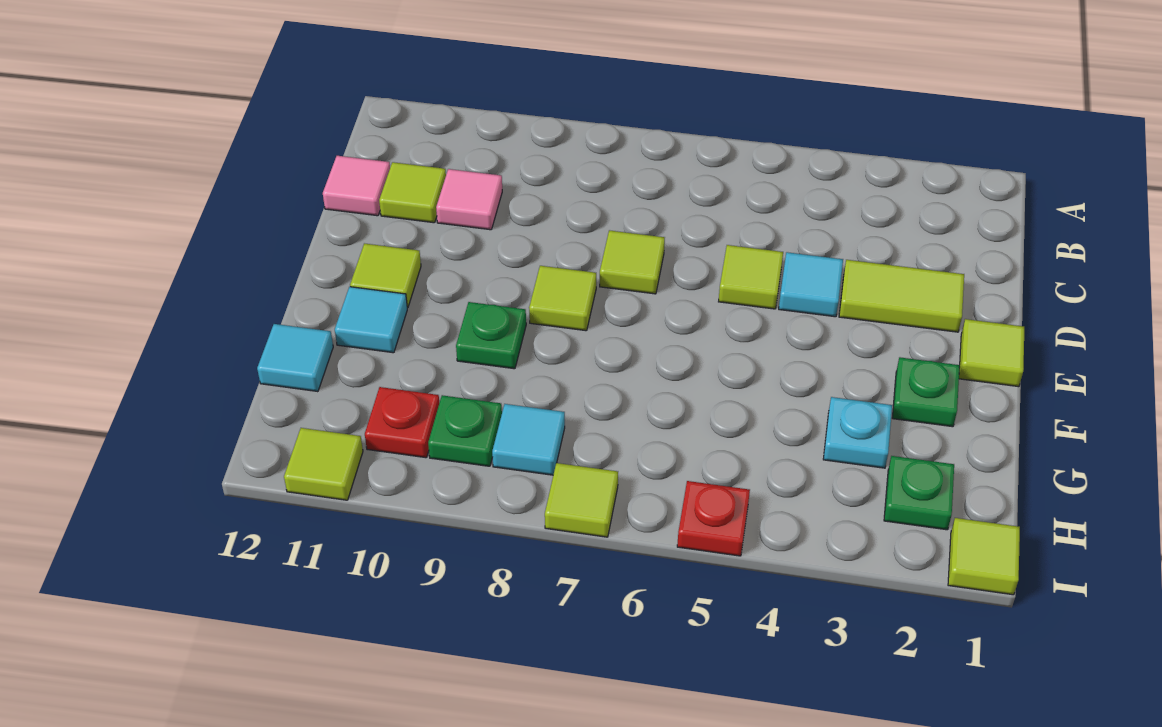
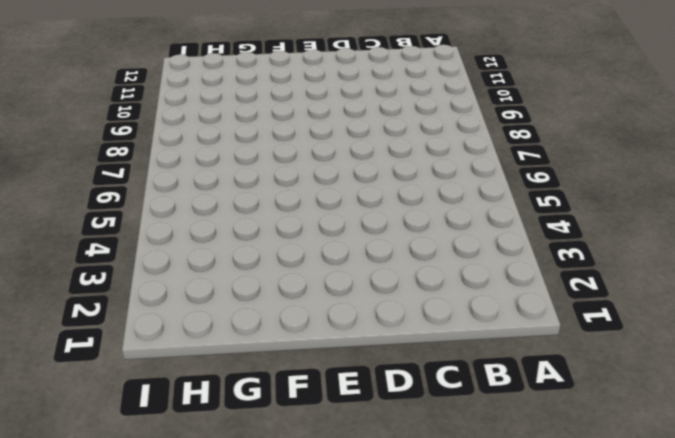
none -> pink 1x1 tile [436,169,502,230]
none -> lime 1x1 tile [379,162,446,223]
none -> pink 1x1 tile [323,156,390,216]

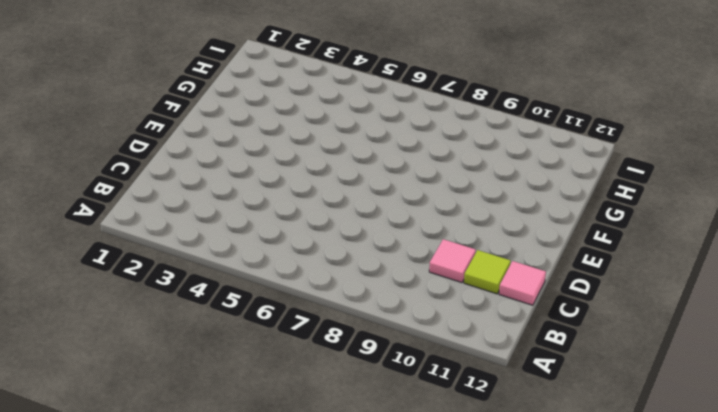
none -> lime 1x2 tile [839,260,964,332]
none -> cyan 1x1 tile [779,252,843,317]
none -> lime 1x1 tile [719,245,783,309]

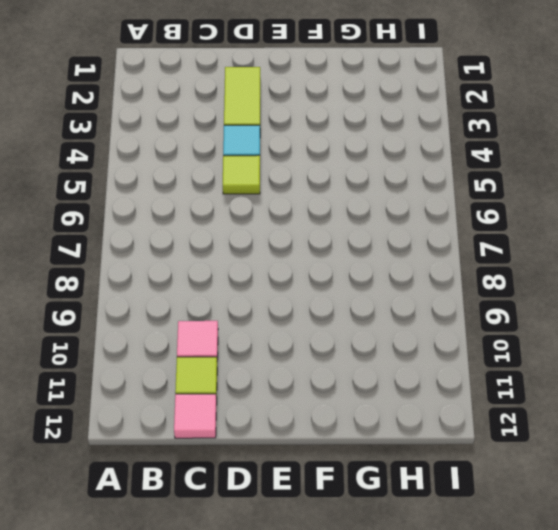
none -> lime 1x1 tile [600,230,665,294]
none -> lime 1x1 tile [959,319,1024,387]
none -> lime 1x1 tile [529,266,596,331]

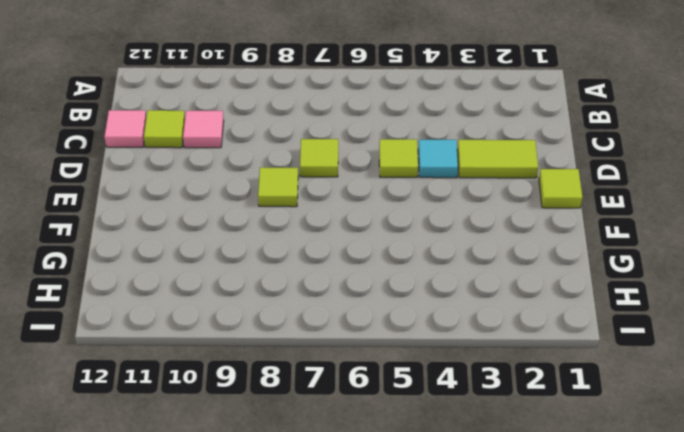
none -> lime 1x1 tile [350,243,421,308]
none -> green 1x1 plate [892,357,960,427]
none -> green 1x1 plate [456,302,526,369]

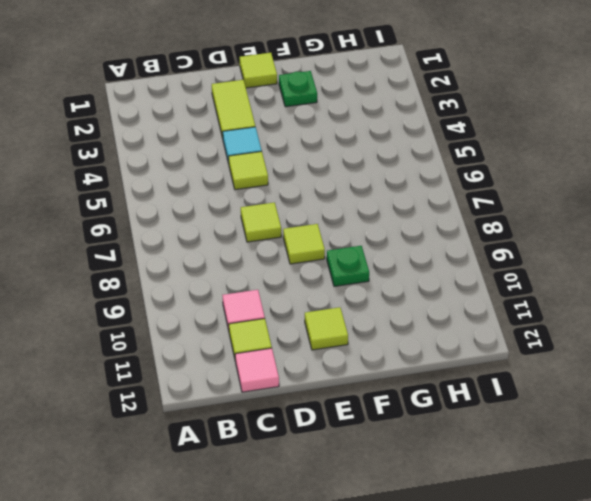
none -> cyan 1x1 tile [335,287,407,353]
none -> cyan 1x1 plate [823,397,892,468]
none -> cyan 1x1 tile [257,324,333,392]

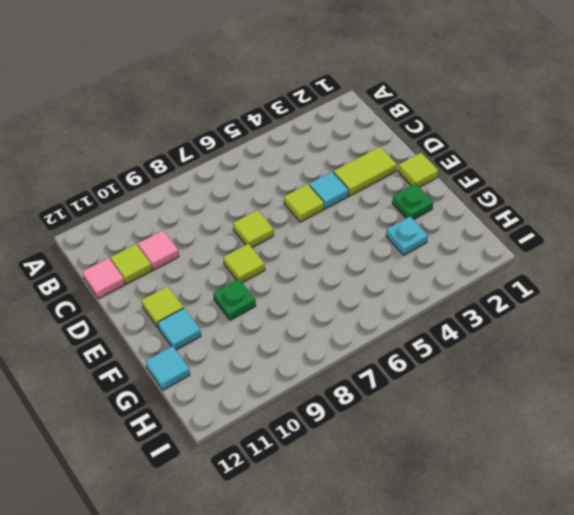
none -> green 1x1 plate [884,456,954,530]
none -> cyan 1x1 tile [492,404,565,475]
none -> green 1x1 plate [428,395,502,466]

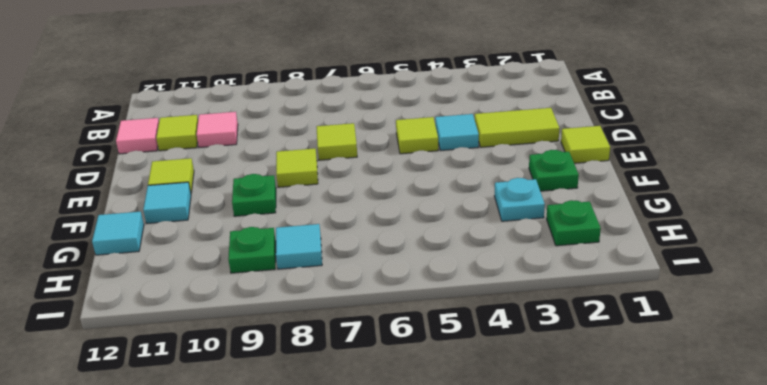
none -> red 1x1 plate [365,387,439,458]
none -> lime 1x1 tile [948,518,1020,595]
none -> red 1x1 plate [677,481,750,556]

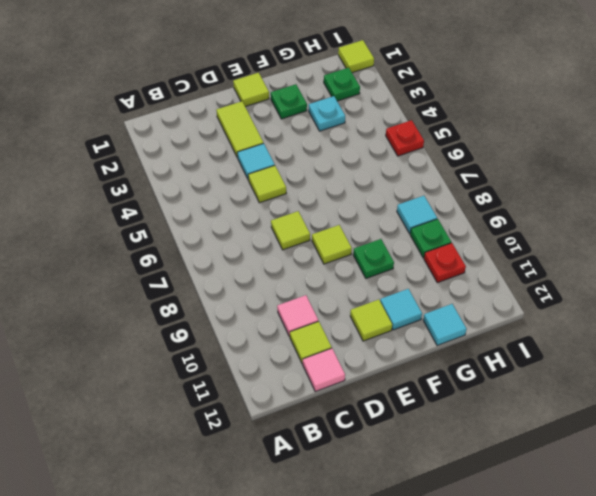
none -> lime 1x1 tile [545,463,618,537]
none -> lime 1x1 tile [284,428,363,500]

